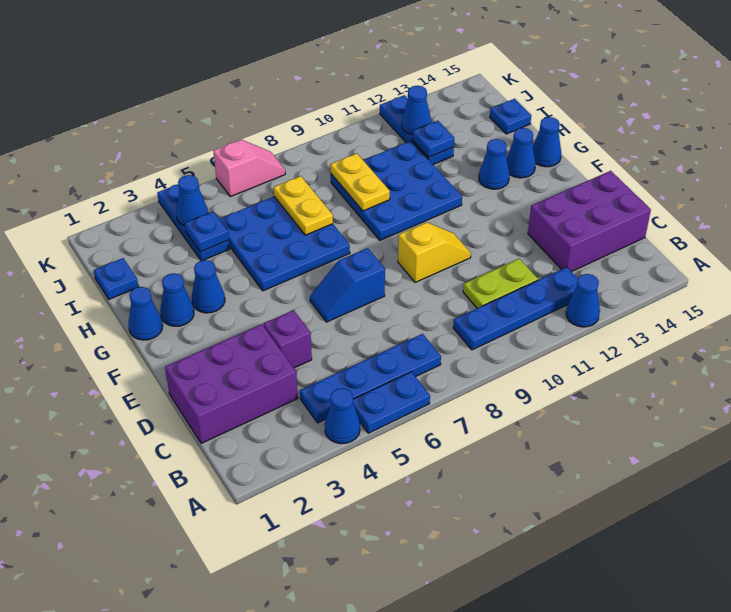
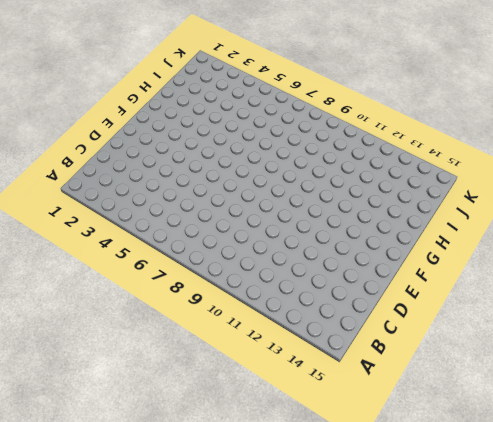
none -> blue 1x1 cone [325,388,360,444]
none -> blue 1x2 plate [353,372,430,433]
none -> blue 1x1 cone [566,274,600,327]
none -> blue 1x4 plate [300,334,441,423]

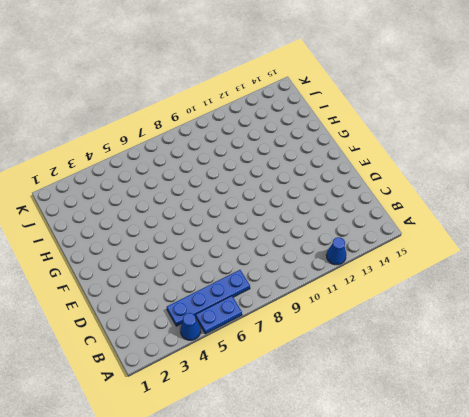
none -> blue 1x4 plate [453,267,578,350]
none -> purple 2x3 brick [165,324,298,443]
none -> lime 1x2 plate [463,259,538,308]
none -> purple 2x3 brick [528,171,651,272]

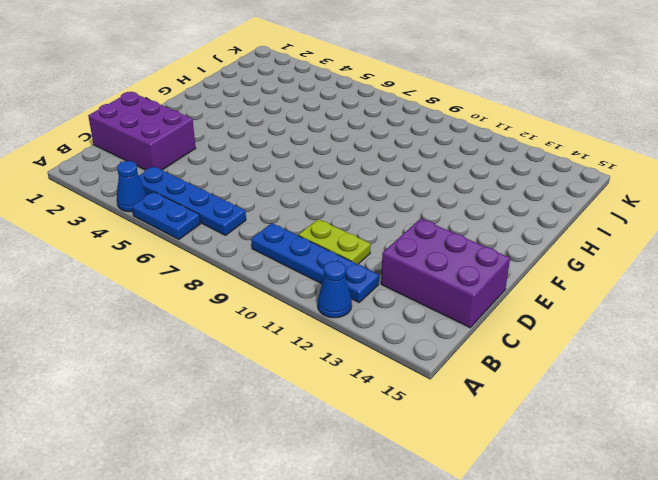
none -> purple 1x1 brick [264,310,312,368]
none -> blue 1x2 slope [310,248,385,322]
none -> yellow 1x2 slope [398,222,471,283]
none -> blue 1x1 cone [129,287,163,340]

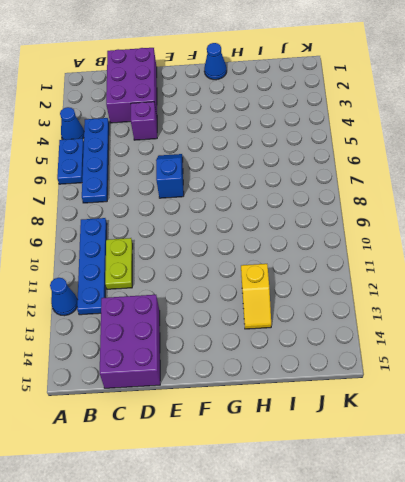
yellow 1x2 slope [241,264,271,329] -> yellow 1x2 slope moved to [398,222,471,283]
none -> blue 1x1 cone [160,273,194,326]
none -> blue 1x1 cone [192,260,225,313]
none -> blue 3x3 plate [219,197,350,291]
none -> blue 3x3 plate [331,141,462,240]

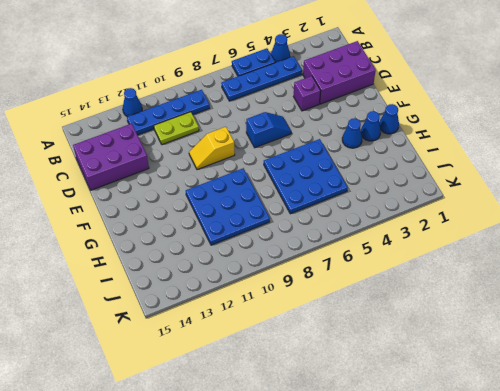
none -> blue 1x1 cone [479,139,509,189]
none -> blue 1x1 cone [507,128,536,178]
none -> blue 1x1 cone [533,117,561,167]
none -> blue 1x1 plate [94,258,138,299]

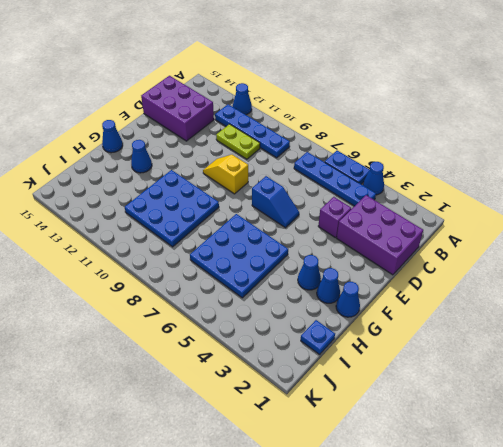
none -> blue 1x1 cone [507,128,536,178]
none -> blue 1x3 plate [157,184,230,261]
none -> blue 1x3 plate [380,95,454,165]
none -> blue 1x1 plate [490,99,531,134]

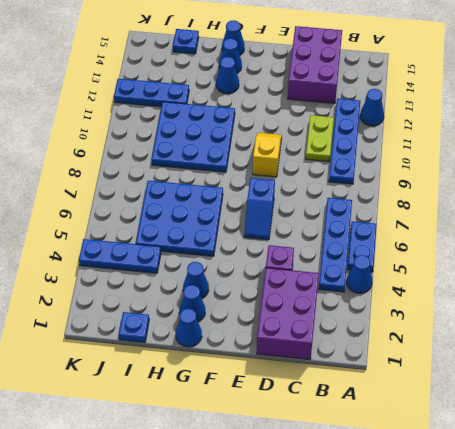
none -> pink 1x2 slope [213,140,285,197]
none -> yellow 1x2 plate [274,176,333,235]
none -> yellow 1x2 plate [330,153,390,211]
none -> blue 1x1 plate [185,212,229,252]

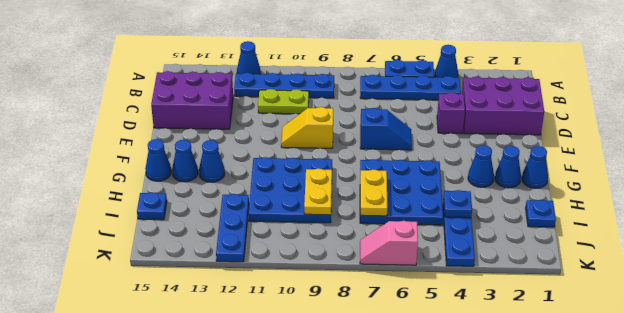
none -> blue 1x1 plate [412,121,454,157]
none -> blue 1x1 cone [176,175,208,226]
none -> blue 1x1 cone [402,86,431,135]

